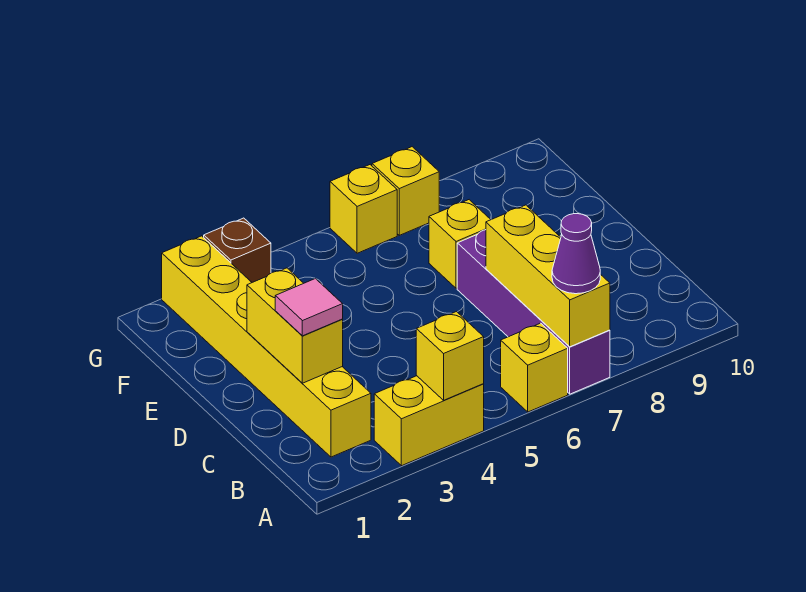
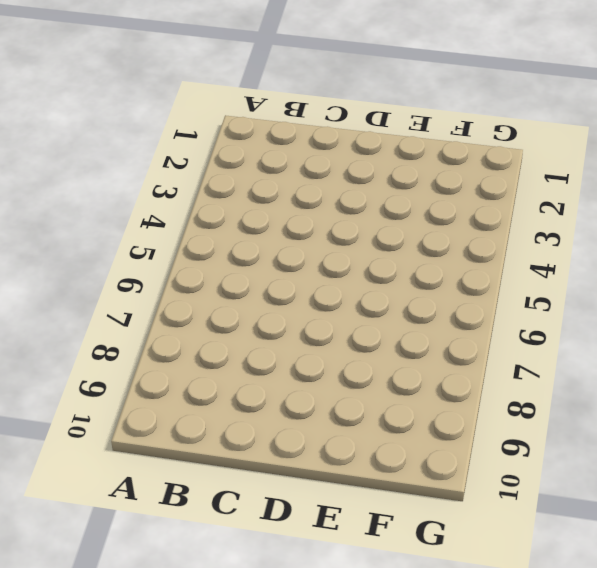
none -> yellow 1x2 brick [374,376,484,466]
none -> yellow 1x1 brick [501,323,568,412]
none -> purple 1x4 brick [457,230,610,394]

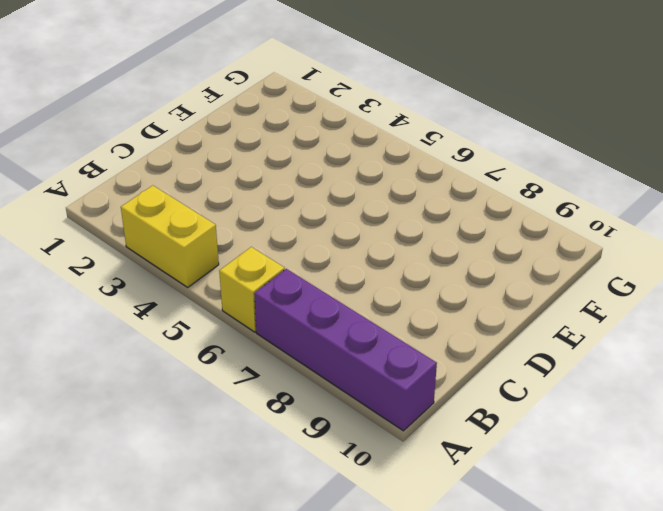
purple 1x4 brick [254,269,437,431] -> purple 1x4 brick turned to [457,230,610,394]
none -> yellow 1x6 brick [162,236,371,457]
none -> yellow 1x1 brick [429,200,491,288]
none -> brown 1x1 brick [204,218,271,282]

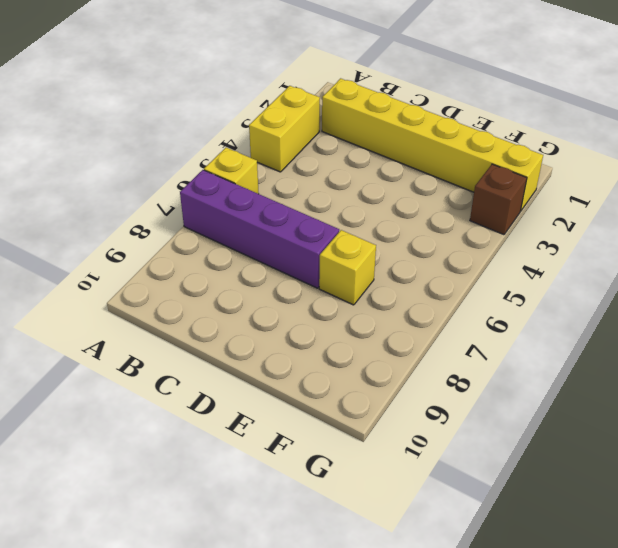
none -> yellow 1x1 brick [330,165,397,253]
none -> yellow 1x1 brick [372,147,439,235]
none -> yellow 1x1 brick [416,312,484,400]

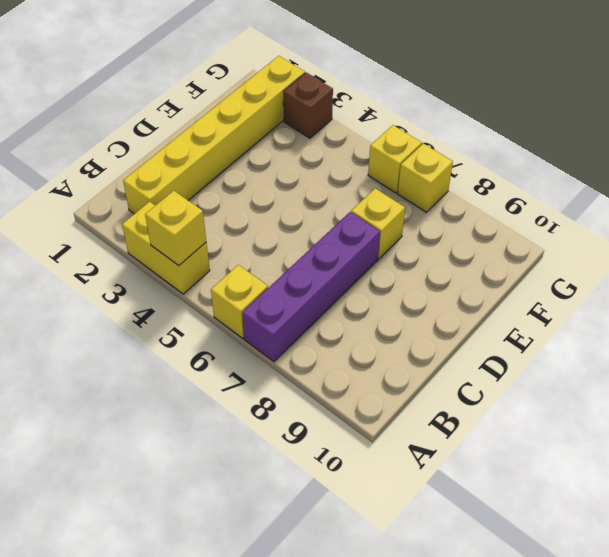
none -> yellow 1x3 brick [486,205,610,347]
none -> yellow 1x2 brick [247,268,343,383]
none -> purple 1x1 cone [552,214,600,294]

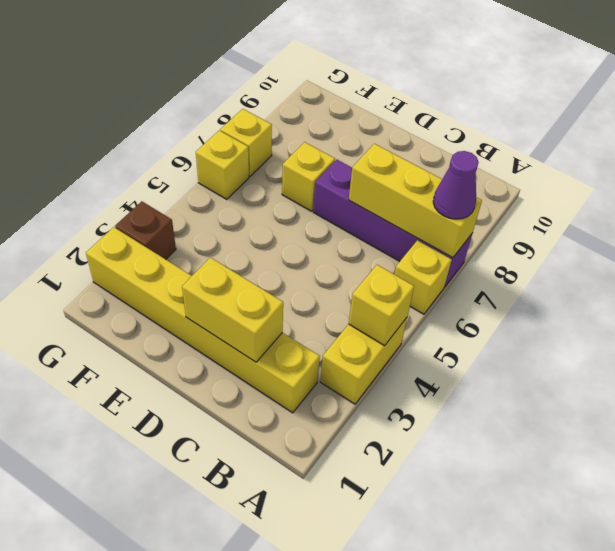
none -> pink 1x1 tile [275,278,343,336]

